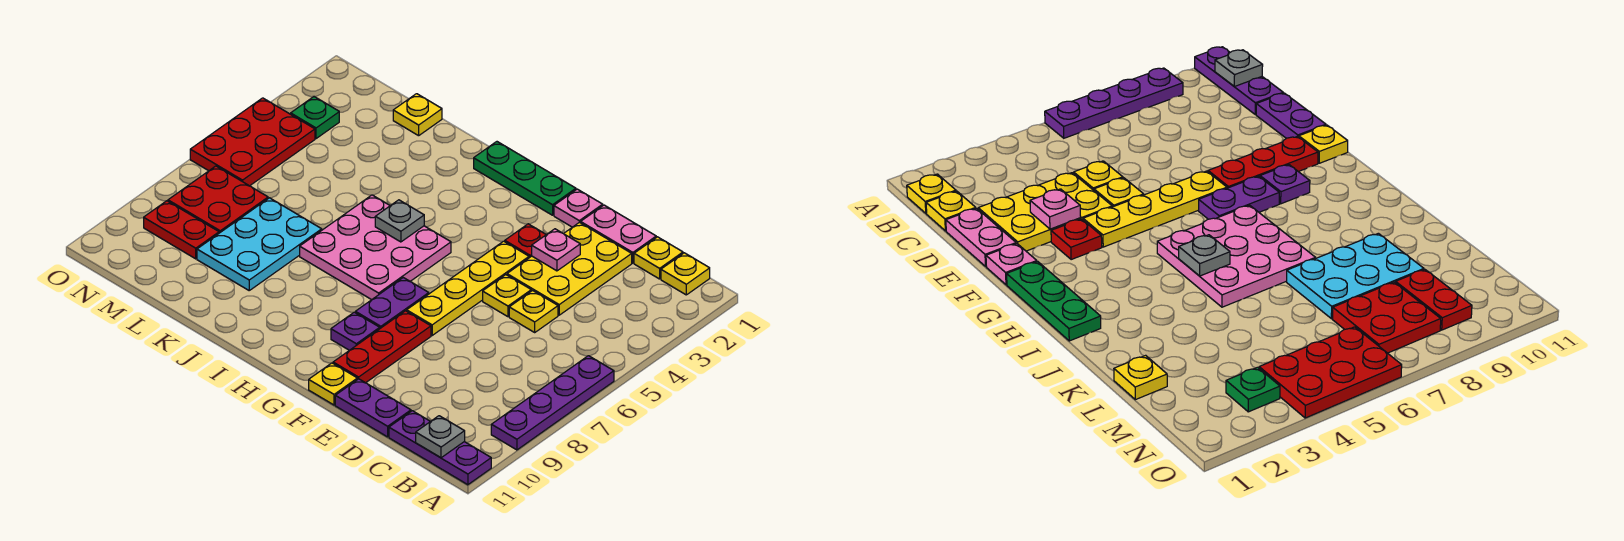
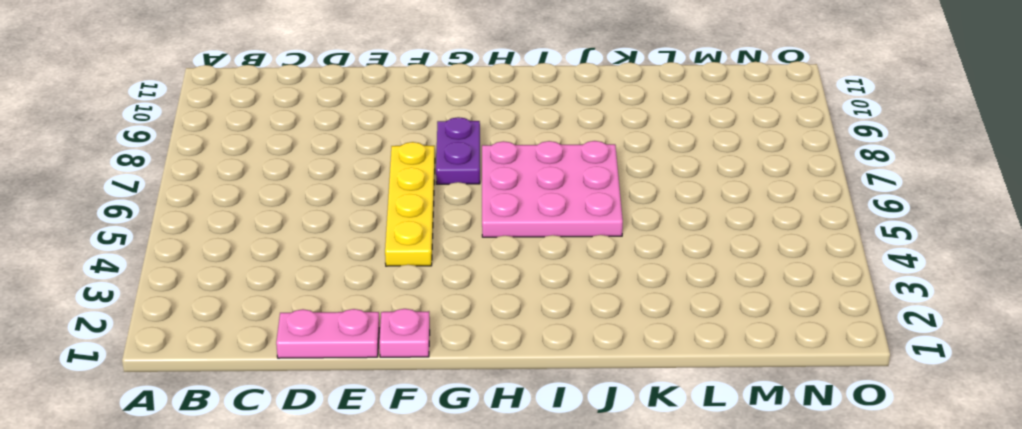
none -> purple 1x4 plate [491,356,614,450]
none -> purple 1x3 plate [389,411,491,485]
none -> yellow 1x1 plate [661,253,710,295]

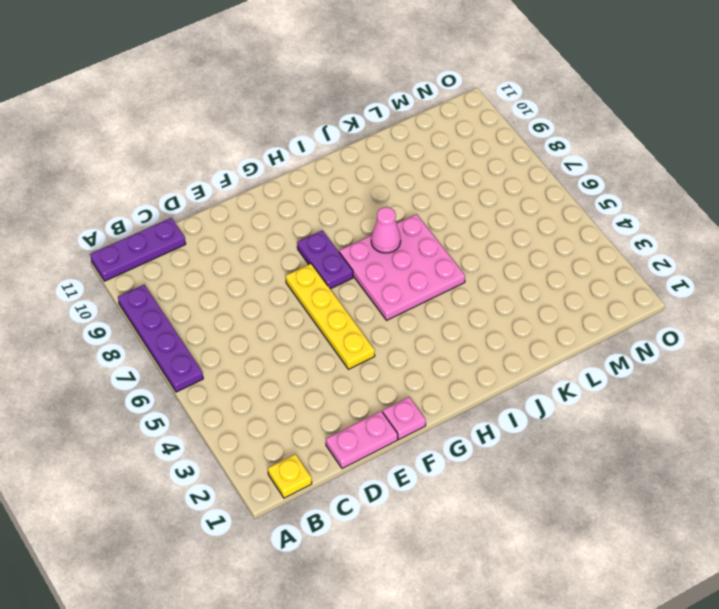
pink 1x1 cone [371,207,401,253] -> none
none -> yellow 1x1 plate [634,237,683,279]
none -> yellow 2x3 plate [507,222,632,315]
none -> yellow 1x1 plate [509,291,558,332]

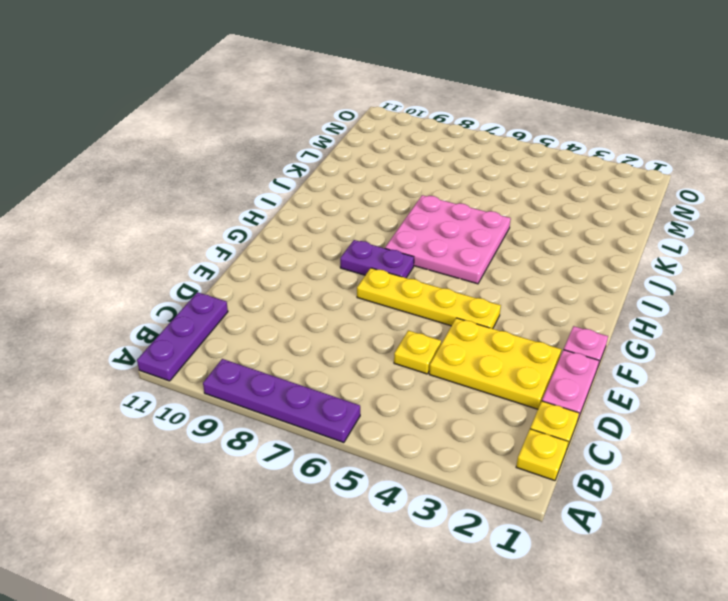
none -> purple 1x2 plate [335,379,411,437]
none -> yellow 1x1 plate [483,275,531,317]
none -> red 1x1 plate [504,224,546,258]

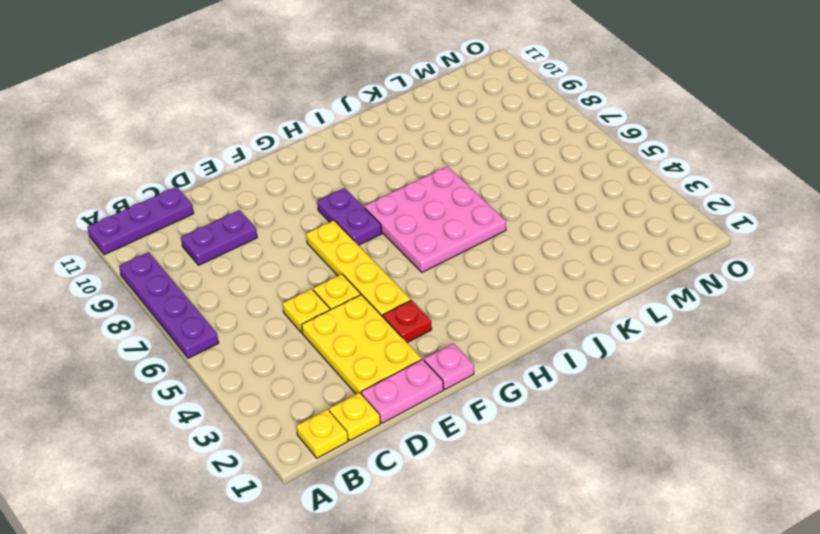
purple 1x2 plate [181,210,257,265] -> purple 1x2 plate moved to [335,379,411,437]
none -> red 1x3 plate [333,311,431,383]
none -> yellow 1x1 plate [309,363,357,405]
none -> green 1x3 plate [474,142,576,215]

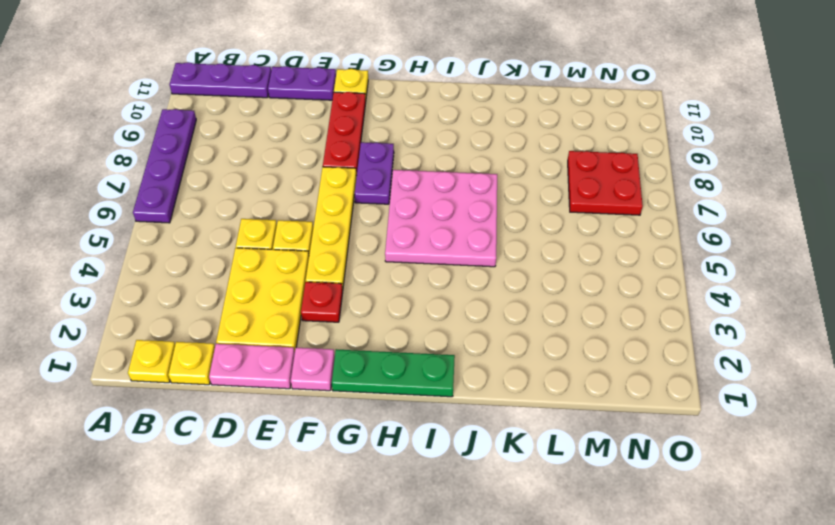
none -> purple 1x1 plate [331,312,380,350]
none -> cyan 2x3 plate [197,198,322,290]
none -> yellow 1x1 plate [393,94,442,136]

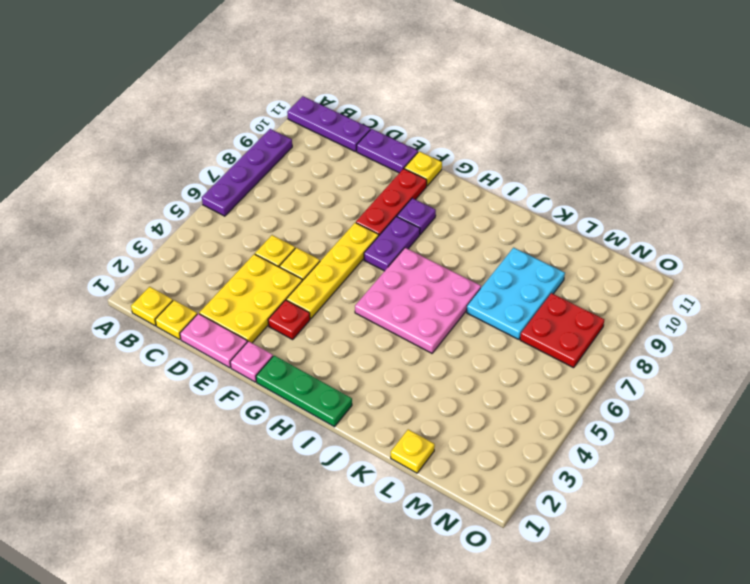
none -> red 1x2 plate [144,201,219,259]
none -> green 1x1 plate [291,97,339,139]
none -> red 2x3 plate [190,98,315,186]

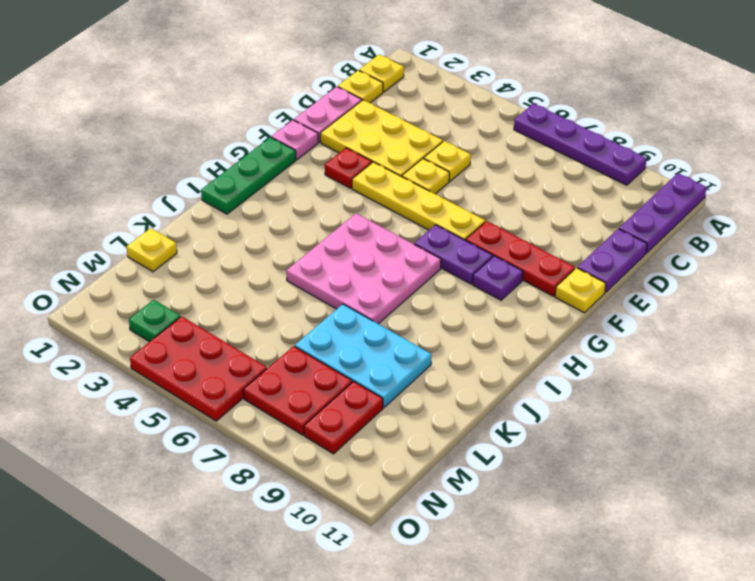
none -> grey 1x1 plate [416,416,465,458]
none -> pink 1x1 plate [532,229,580,271]
none -> grey 1x1 plate [375,200,424,242]

